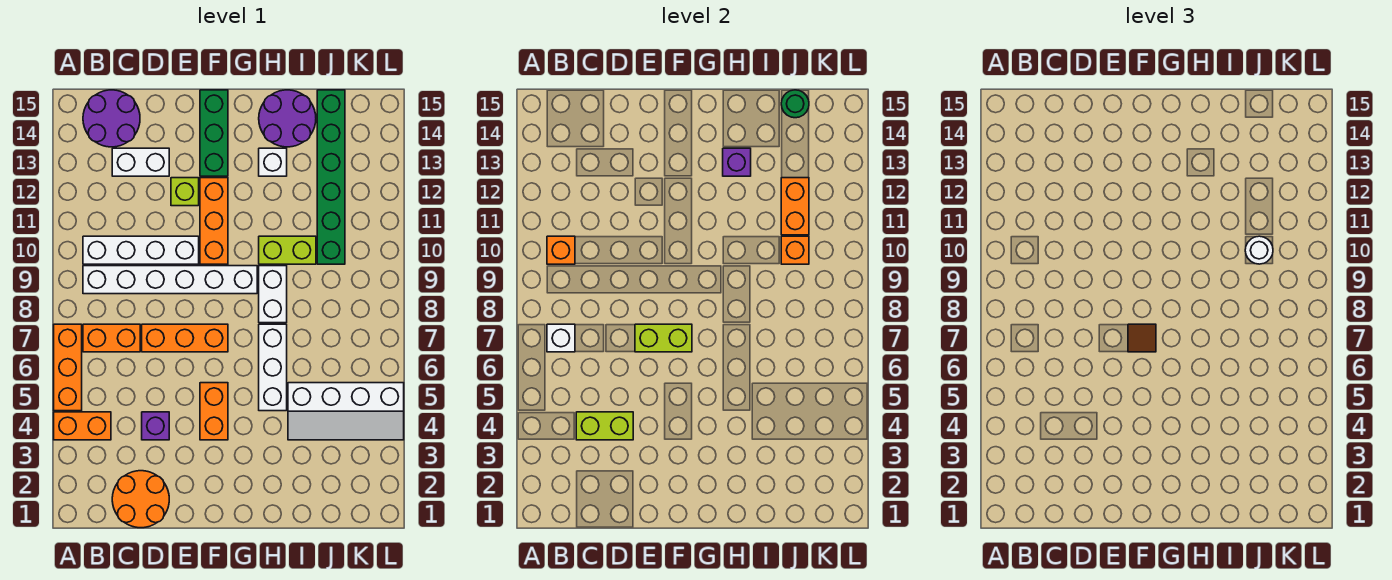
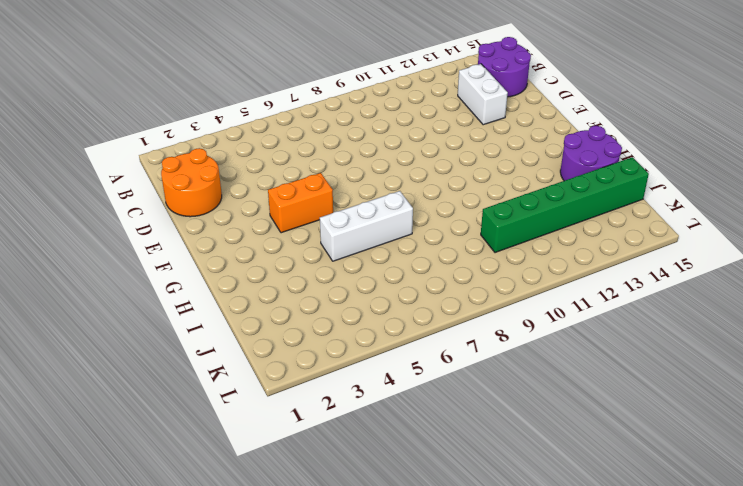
none -> orange 1x2 brick [54,412,111,440]
none -> orange 1x3 brick [54,324,82,411]
none -> orange 1x2 brick [83,324,140,352]
none -> white 1x6 brick [83,266,257,294]

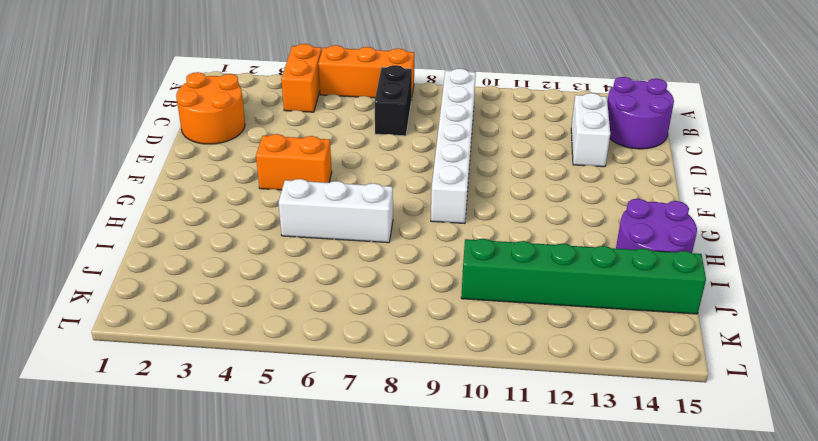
black 1x2 brick [375,65,412,136] -> orange 1x2 brick [83,324,140,352]
none -> white 1x4 brick [83,236,199,264]
none -> purple 1x1 brick [142,412,169,440]
none -> orange 1x3 brick [142,324,228,352]
none -> lime 1x1 brick [171,178,199,206]

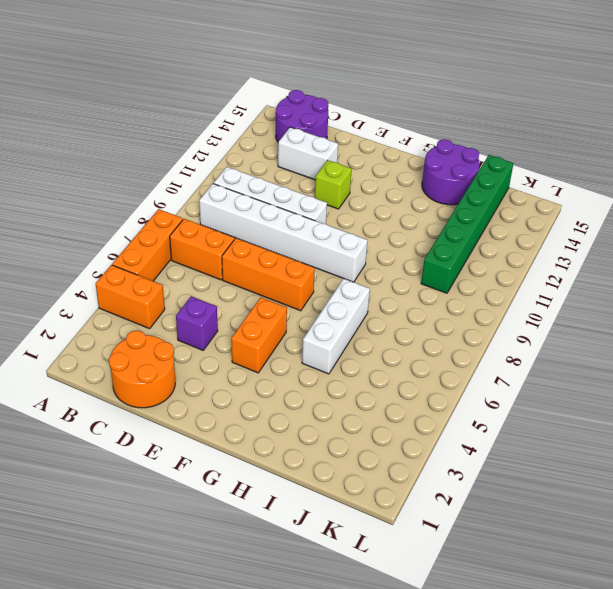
none -> orange 1x3 brick [200,178,228,264]
none -> green 1x3 brick [200,90,228,176]
none -> white 1x2 brick [259,266,287,323]
none -> lime 1x2 brick [259,236,316,264]

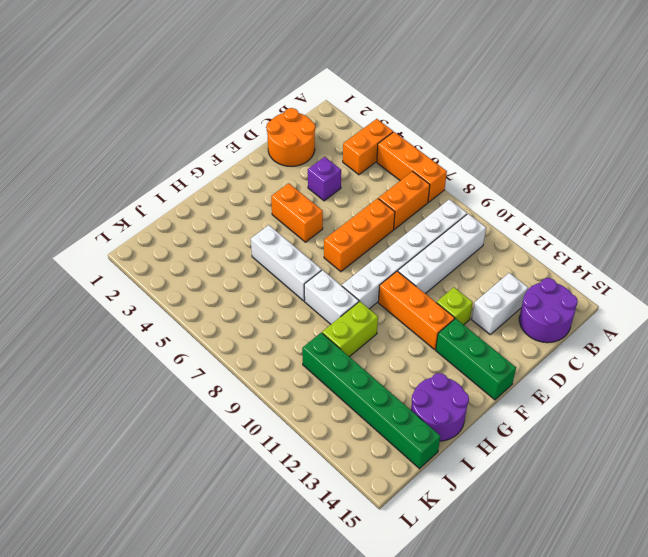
none -> white 1x1 brick [259,148,287,176]
none -> white 2x4 slope [288,383,404,440]
none -> white 1x1 brick [547,324,575,352]
none -> orange 1x1 brick [547,236,575,264]

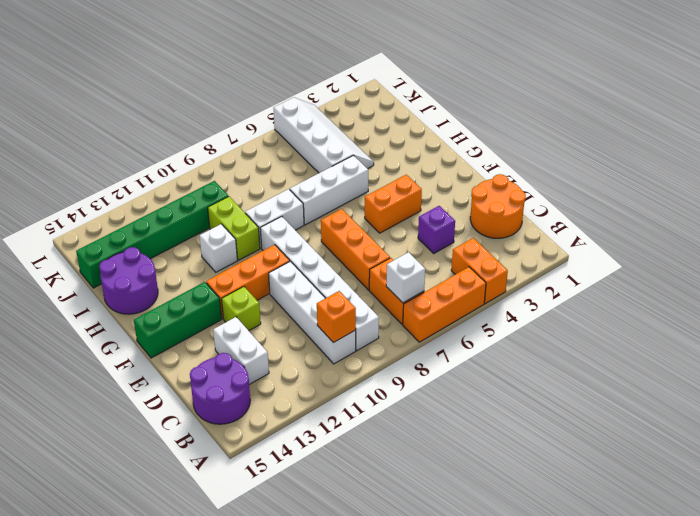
white 1x1 brick [200,224,237,272] -> white 1x1 brick moved to [259,148,287,176]
none -> lime 1x2 brick [576,412,633,440]
none -> lime 1x2 brick [635,324,692,352]
none -> purple 1x1 brick [723,148,751,176]
none -> orange 1x1 brick [781,236,809,264]

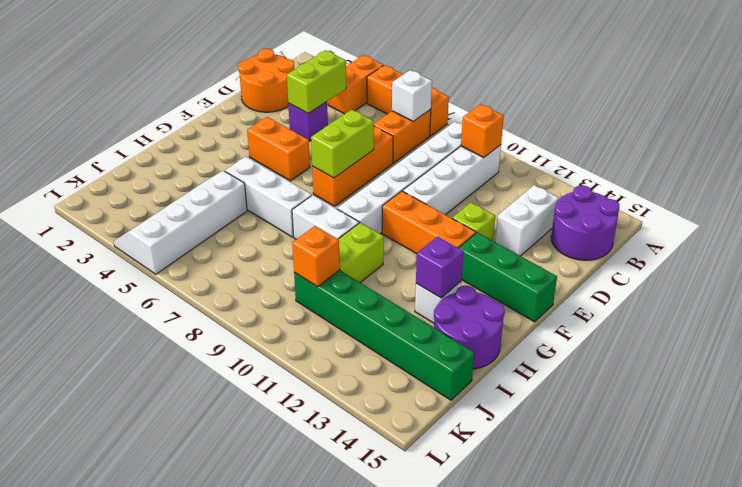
none -> orange 1x2 brick [781,178,809,235]
none -> green 1x1 round brick [781,90,809,118]
none -> brown 1x1 tile [1128,324,1156,352]
none -> white 1x1 round brick [1245,236,1273,264]

